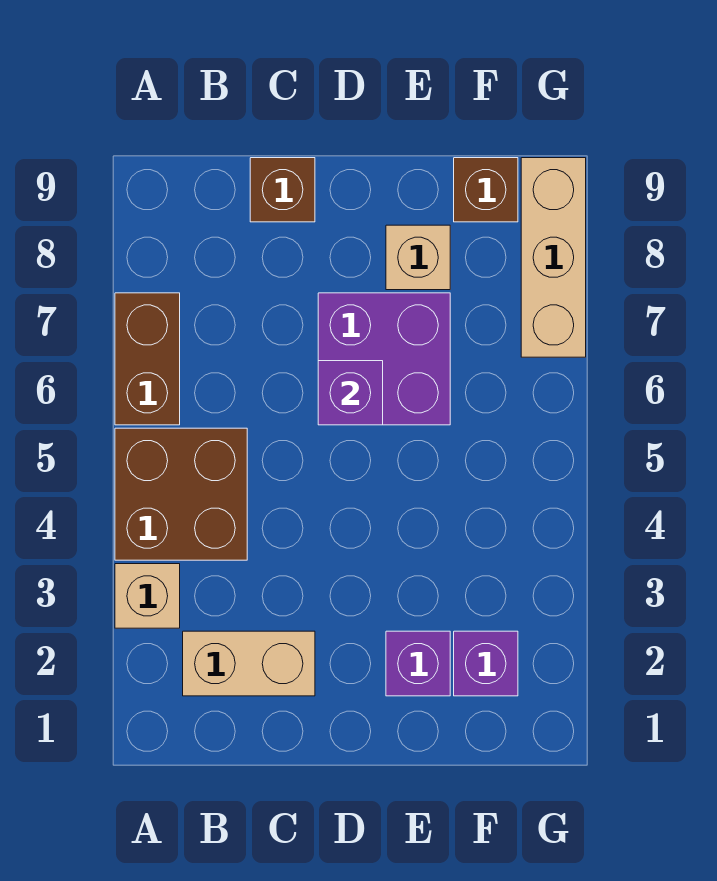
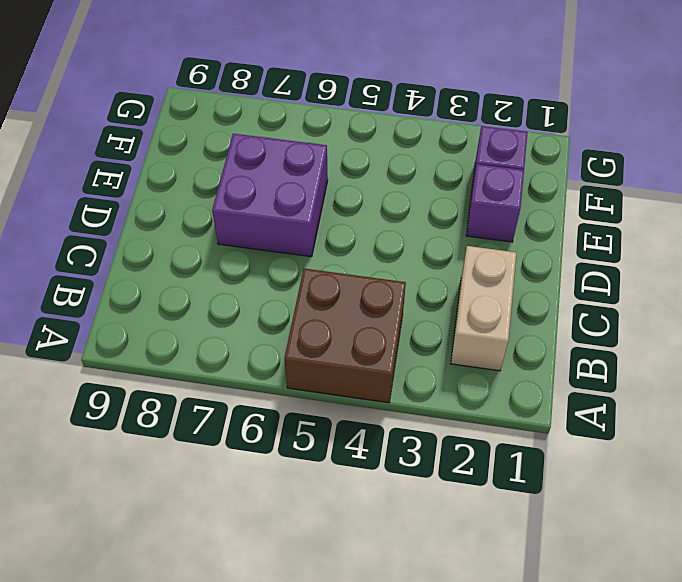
none -> tan 1x1 brick [115,564,180,628]
none -> brown 1x2 brick [115,293,180,425]
none -> brown 1x1 brick [250,158,315,222]

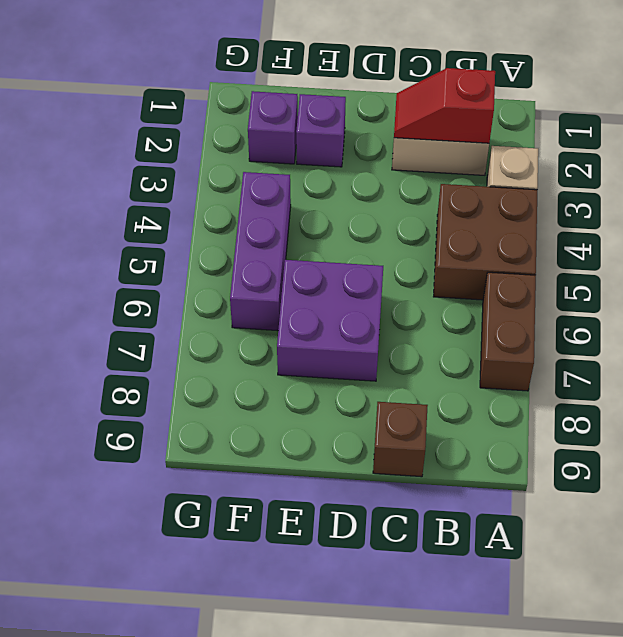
red 1x2 slope [394,68,495,143] -> none
purple 1x3 brick [230,172,291,331] -> none
none -> tan 1x1 brick [386,225,450,290]
none -> brown 1x1 brick [454,158,518,222]
none -> tan 1x3 brick [521,158,586,357]

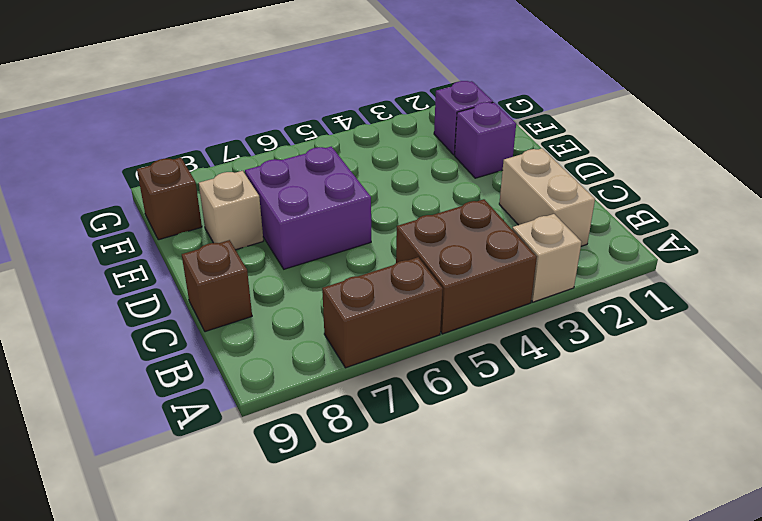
none -> tan 1x3 brick [521,158,586,357]
none -> purple 1x1 brick [318,361,383,425]

